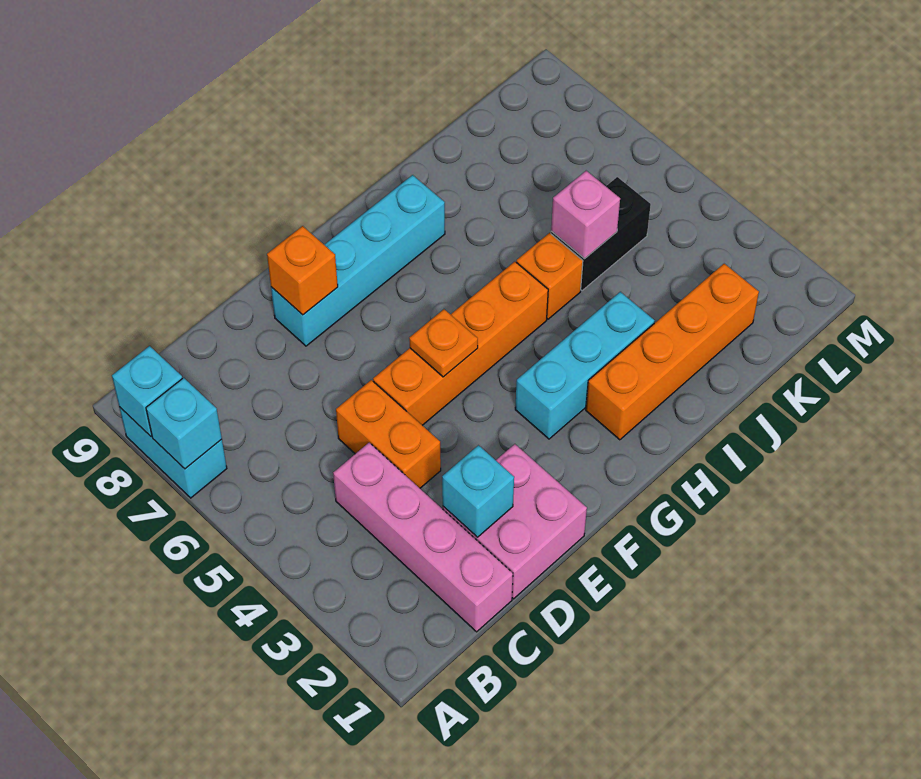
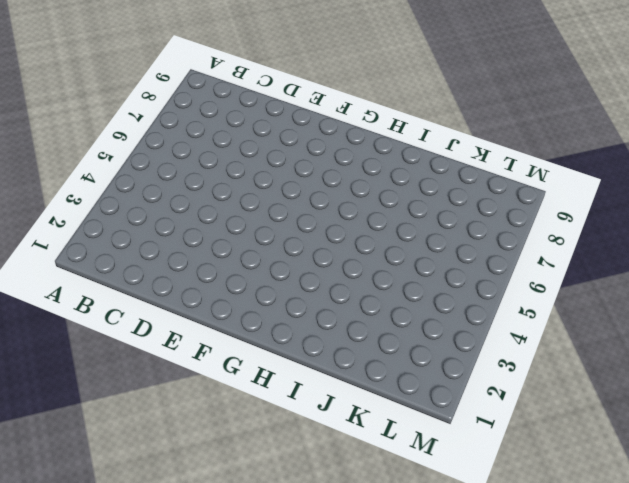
none -> cyan 1x2 brick [119,407,227,498]
none -> pink 1x4 brick [333,443,513,632]
none -> pink 2x2 brick [443,444,587,599]

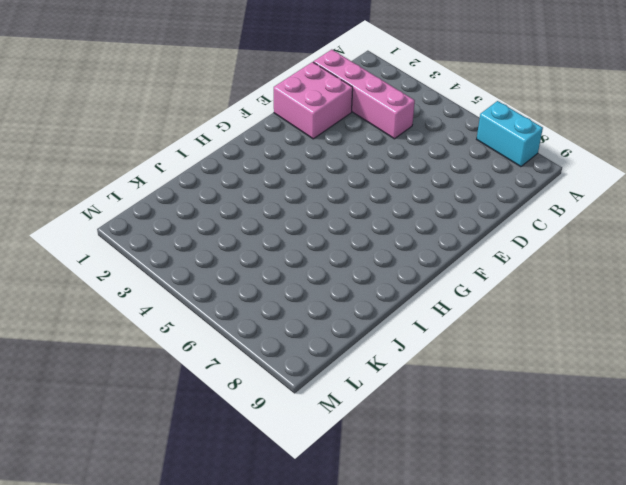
none -> orange 1x2 brick [336,380,441,488]
none -> orange 1x4 brick [373,262,548,425]
none -> cyan 1x4 brick [271,175,445,346]

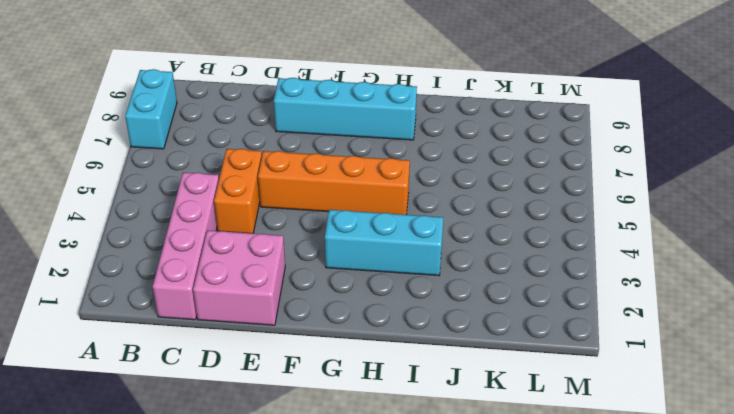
none -> orange 1x4 brick [586,264,759,440]
none -> orange 1x1 brick [516,233,583,319]
none -> black 1x2 brick [551,177,651,291]

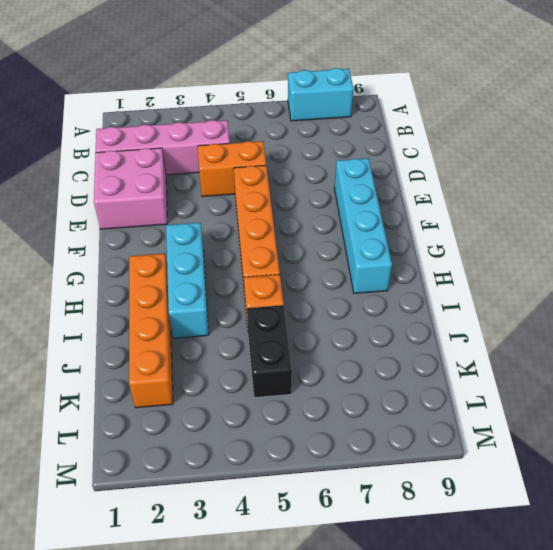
none -> cyan 1x1 brick [146,378,222,469]
none -> cyan 1x1 brick [112,346,182,436]
none -> cyan 1x1 brick [442,445,514,537]

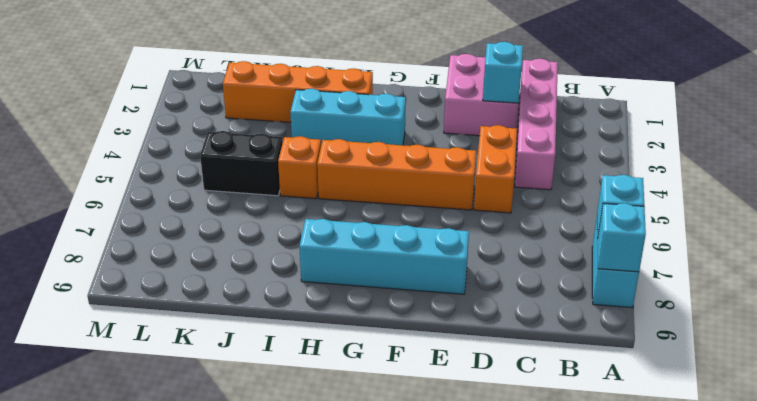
none -> orange 1x1 brick [267,226,338,315]
none -> orange 1x1 plate [409,309,478,377]
none -> pink 1x1 brick [551,171,620,259]

